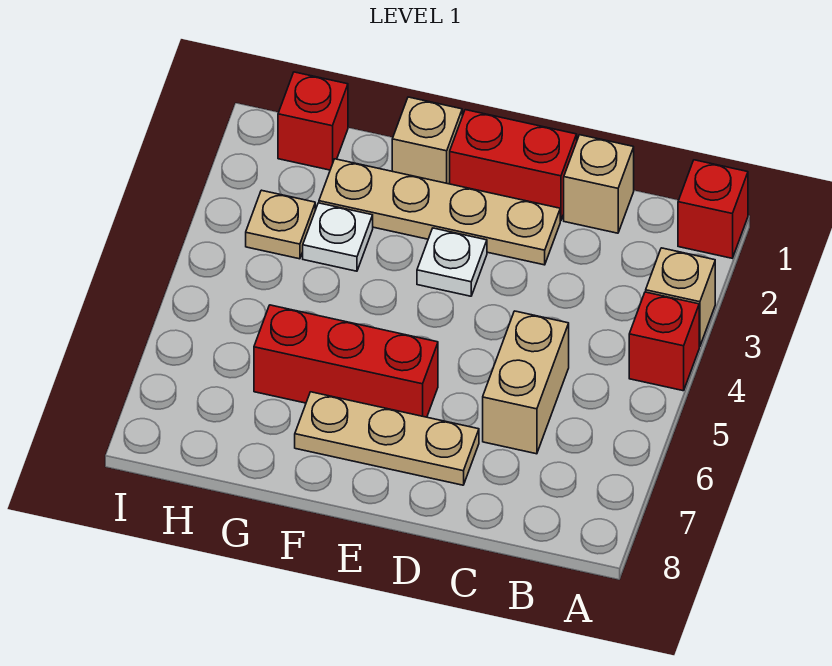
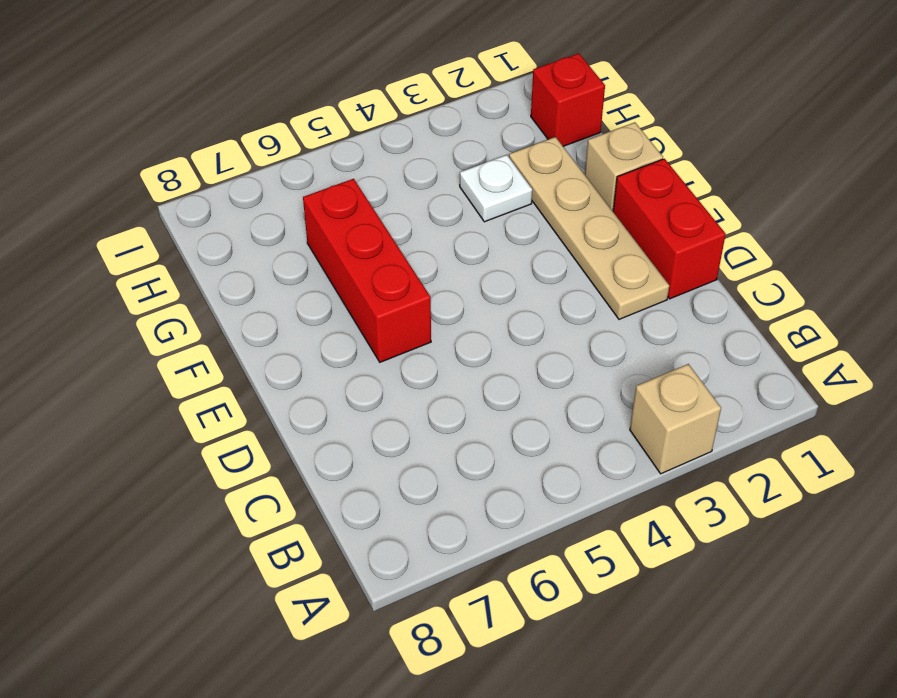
none -> red 1x1 brick [678,160,748,258]
none -> red 1x1 brick [629,292,699,391]
none -> tan 1x1 brick [564,135,634,233]

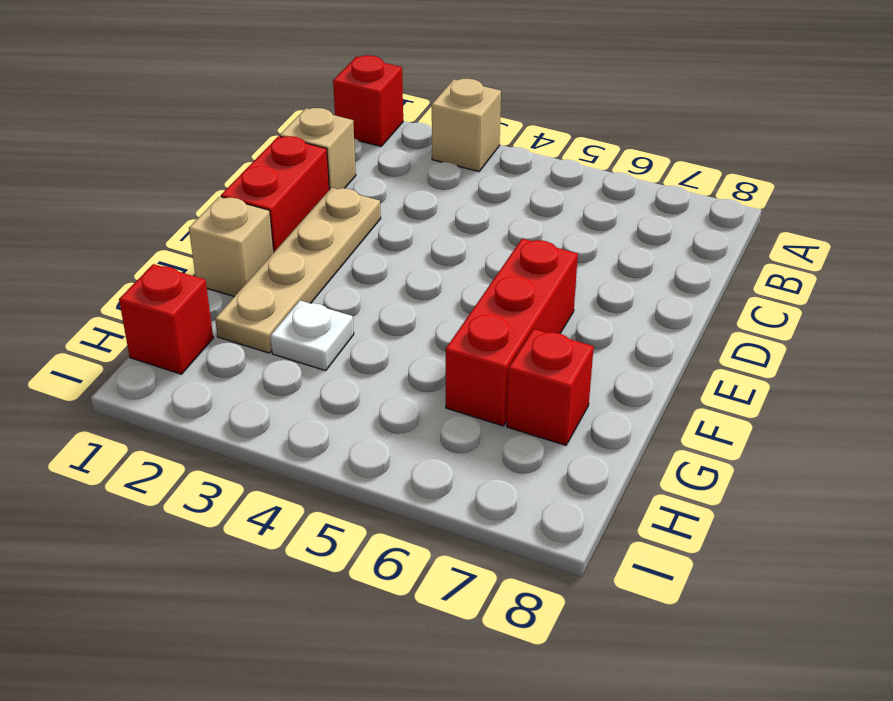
red 1x1 brick [507,329,594,445] -> red 1x1 brick moved to [629,292,699,391]
none -> tan 1x2 brick [483,311,569,454]
none -> tan 1x3 plate [295,392,479,485]
none -> white 1x1 plate [417,228,487,296]

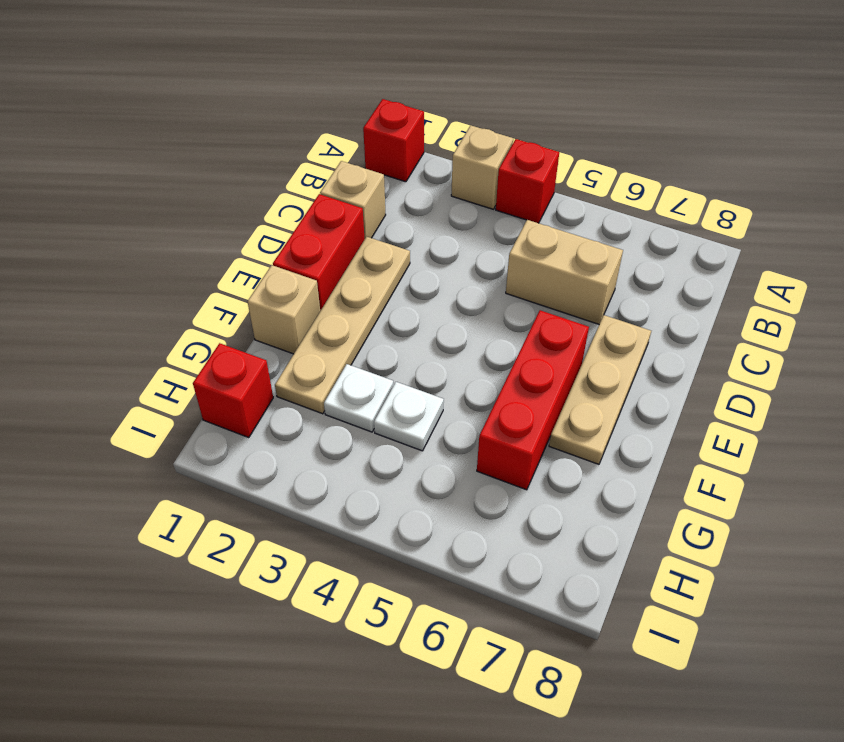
white 1x1 plate [374,382,444,451] -> white 1x1 plate moved to [417,228,487,296]
none -> tan 1x1 plate [246,190,315,259]

